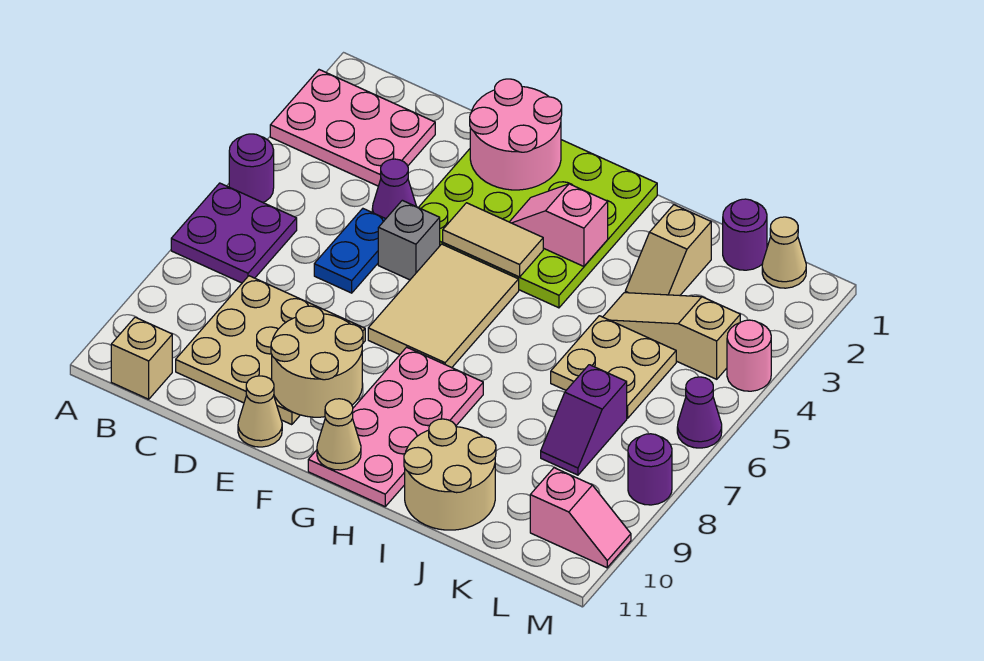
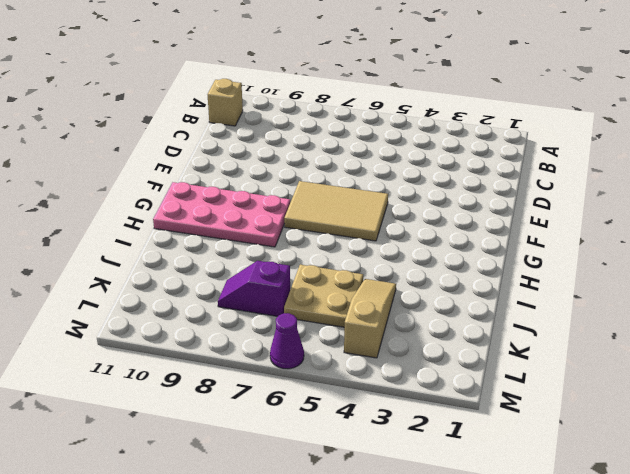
none -> pink 2x3 plate [270,70,435,186]
none -> purple 1x1 round brick [229,134,274,202]
none -> purple 2x2 plate [171,183,297,283]

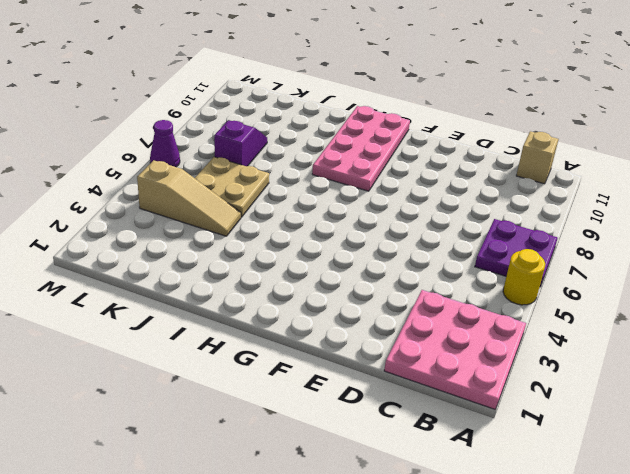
pink 3x3 plate [384,290,526,409] -> pink 2x3 plate [270,70,435,186]
yellow 1x1 round brick [503,249,545,305] -> purple 1x1 round brick [229,134,274,202]
none -> tan 3x3 plate [176,276,365,425]
none -> purple 1x1 cone [372,159,416,219]
none -> blue 1x2 plate [314,209,385,293]

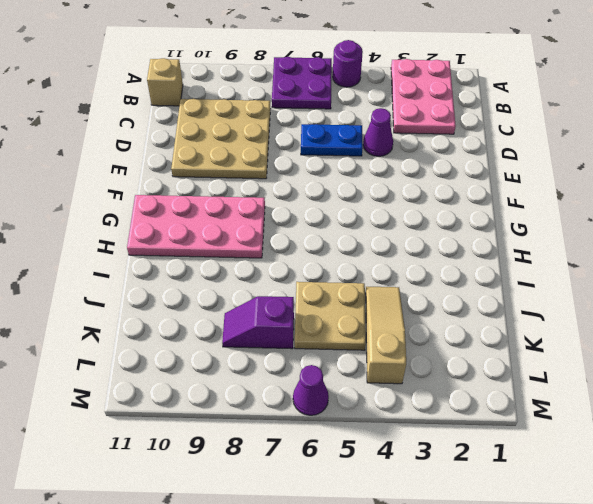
none -> lime 4x4 plate [418,140,657,308]
none -> grey 1x1 brick [378,200,440,280]
none -> tan 1x1 cone [238,376,282,447]

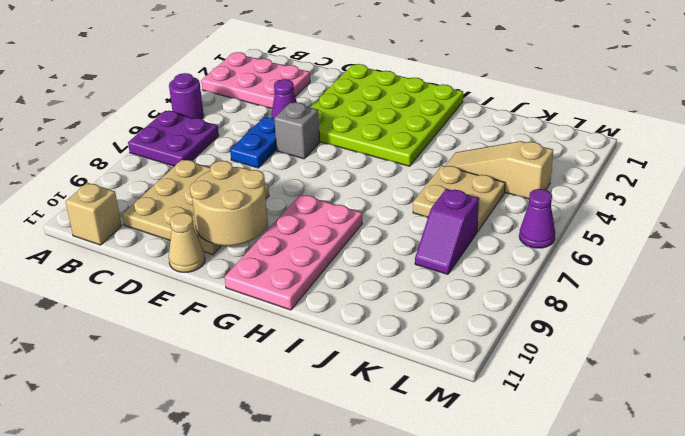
none -> tan 2x3 tile [368,244,519,368]
none -> tan 2x2 round brick [404,419,496,530]
none -> tan 1x2 slope [625,205,711,295]

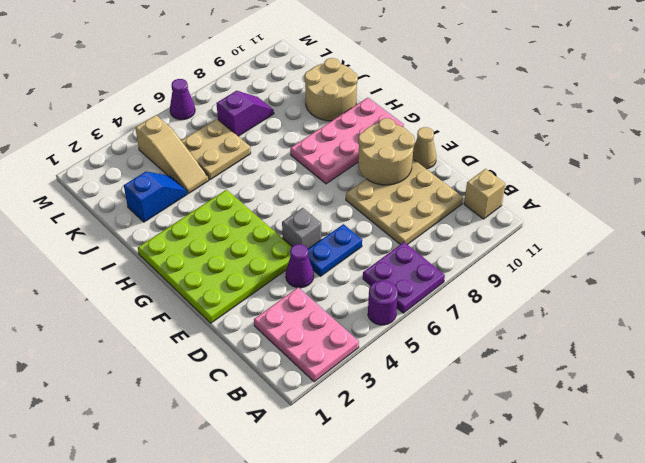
blue 1x2 slope [124,171,187,222] -> tan 1x2 slope [625,205,711,295]
none -> tan 2x3 tile [368,244,519,368]
none -> purple 1x1 round brick [723,199,767,270]
none -> tan 1x1 cone [762,217,806,288]

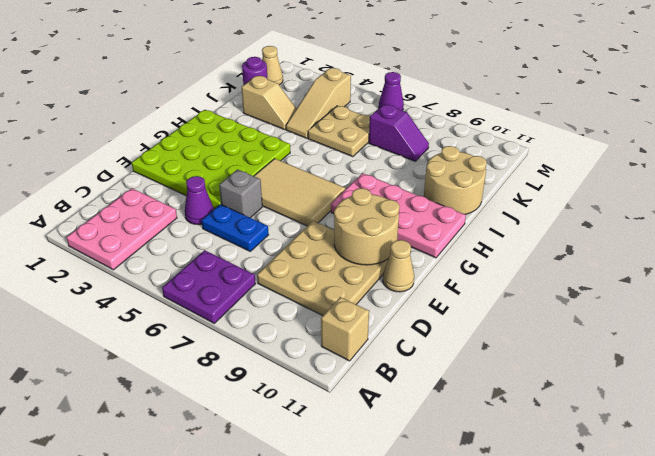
none -> purple 1x1 round brick [229,134,274,202]
none -> pink 1x2 slope [530,468,631,568]
none -> pink 1x1 round brick [727,320,771,391]

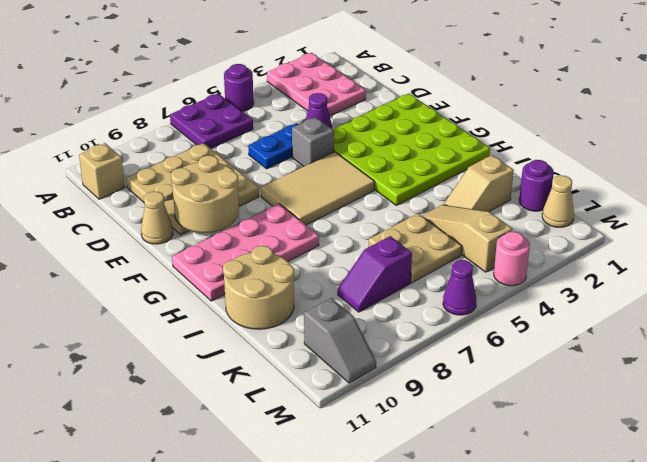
grey 1x2 slope [304,298,376,383] -> pink 1x2 slope [530,468,631,568]
none -> purple 1x1 round brick [628,434,672,505]
none -> pink 2x2 round brick [470,79,562,190]
none -> tan 1x2 tile [443,203,543,277]

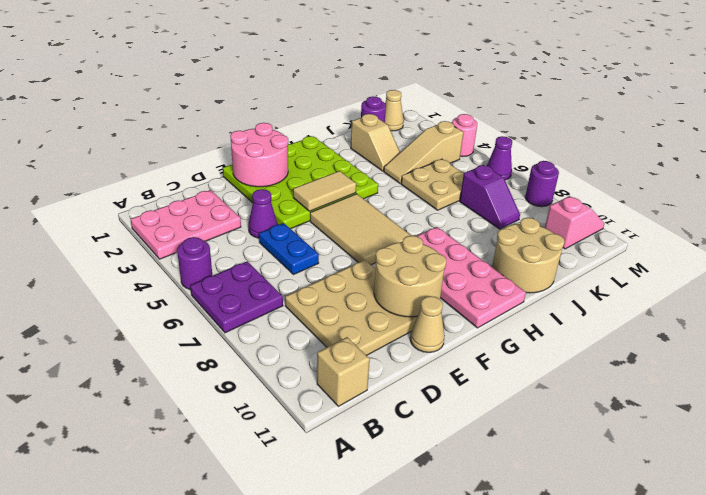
none -> grey 1x1 brick [378,200,440,280]
none -> pink 1x2 slope [510,184,608,266]
none -> tan 1x1 cone [317,399,361,470]

